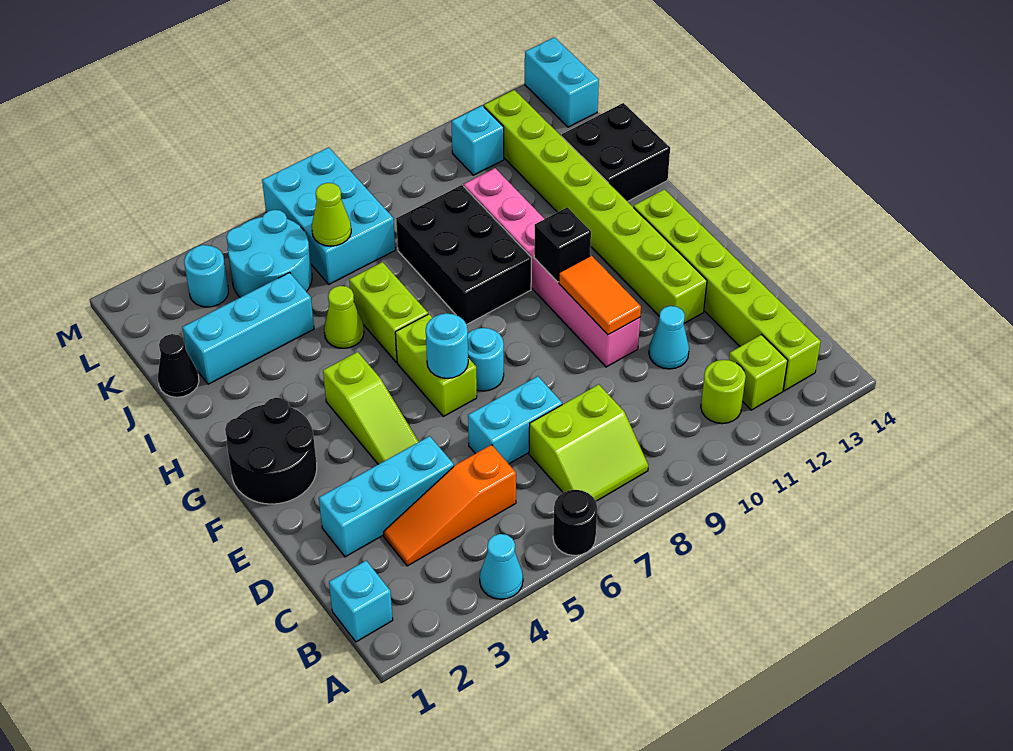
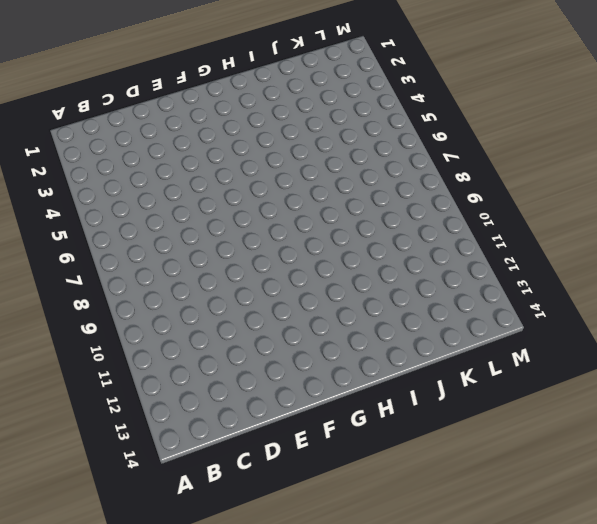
none -> cyan 1x1 cone [480,534,523,599]
none -> black 1x1 round brick [553,490,597,556]
none -> cyan 1x1 brick [329,561,393,642]
none -> lime 2x2 slope [529,384,648,501]

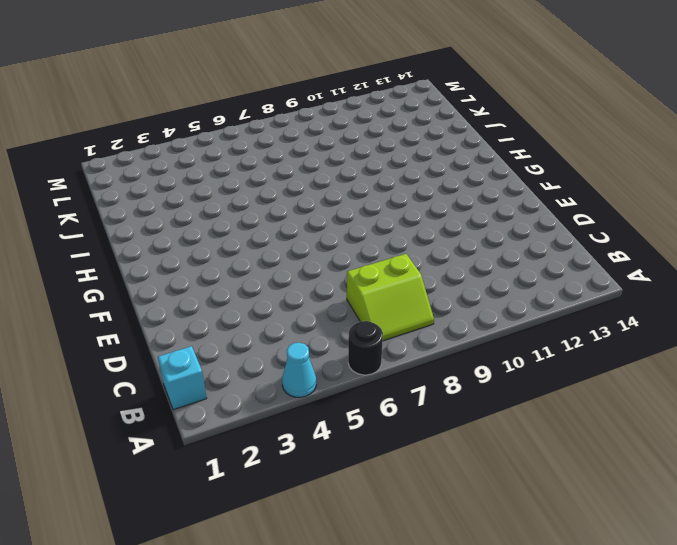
none -> lime 1x1 round brick [701,360,746,424]
none -> lime 1x1 brick [729,335,788,410]
none -> lime 1x6 brick [634,189,821,391]
none -> orange 1x3 slope [383,445,516,566]

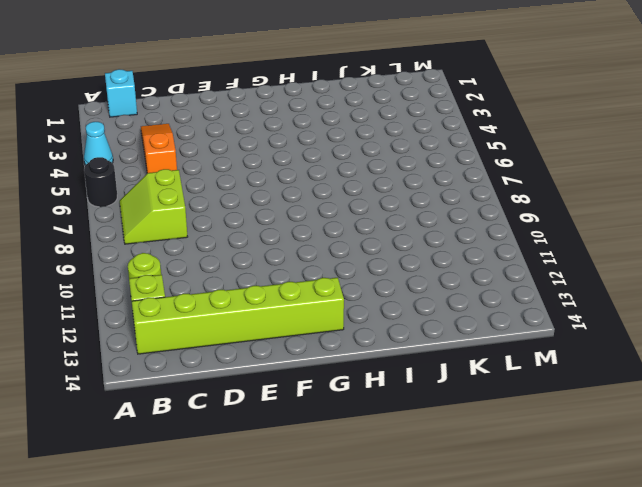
none -> cyan 1x3 brick [319,436,454,557]
none -> cyan 1x2 brick [468,376,562,464]
none -> cyan 1x1 cone [649,306,689,369]
none -> lime 1x3 slope [323,352,419,464]

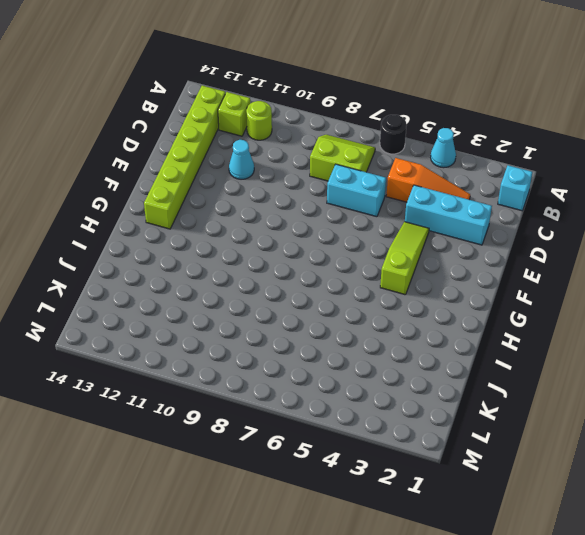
none -> pink 1x6 brick [464,168,640,367]
none -> lime 1x8 brick [484,90,707,323]
none -> black 2x2 round brick [225,398,317,504]
none -> lime 1x2 brick [395,314,477,416]

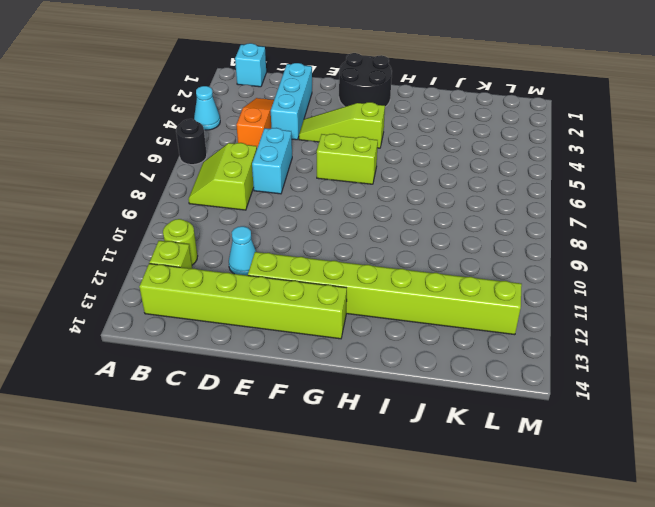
none -> pink 1x6 brick [464,168,640,367]
none -> cyan 1x1 round brick [468,328,504,391]
none -> lime 1x2 brick [349,262,428,362]
none -> black 2x3 brick [396,185,532,324]

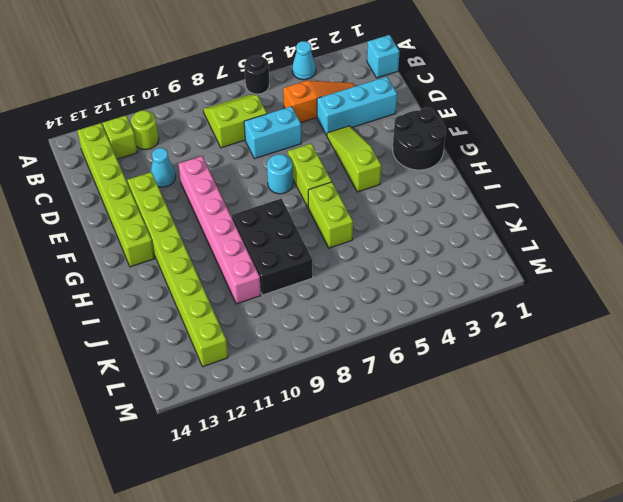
none -> lime 1x1 cone [324,286,364,348]
none -> black 2x2 brick [562,103,670,202]
none -> black 1x1 cone [158,334,199,397]
none -> cyan 1x3 brick [182,273,314,384]

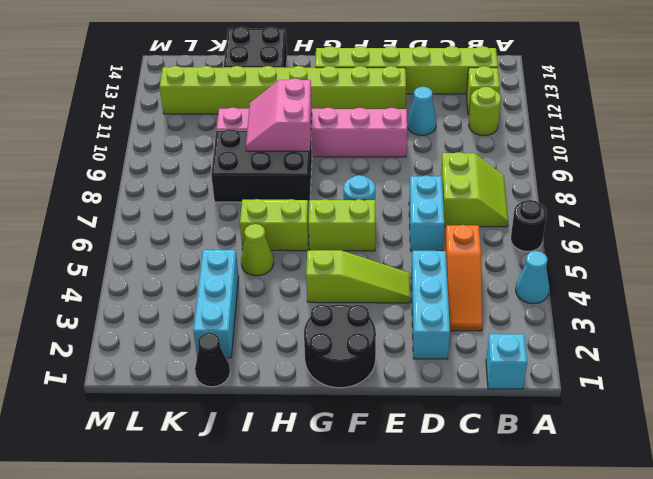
pink 2x2 slope [246,79,312,151] -> none
none -> cyan 2x2 round brick [227,210,312,297]
none -> cyan 2x3 brick [262,147,395,284]
none -> cyan 1x1 round brick [184,245,229,307]
none -> cyan 1x1 brick [451,106,504,175]

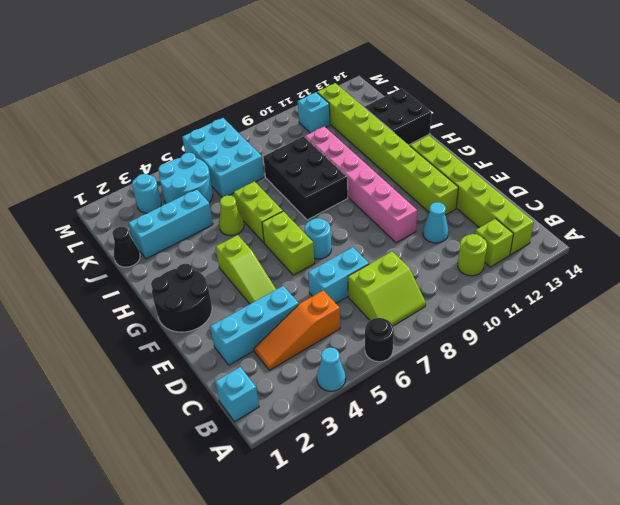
none -> cyan 1x2 brick [525,37,599,127]
none -> orange 1x2 tile [559,255,641,335]
none -> cyan 1x1 round brick [426,313,468,378]
none -> black 1x1 brick [534,207,591,282]

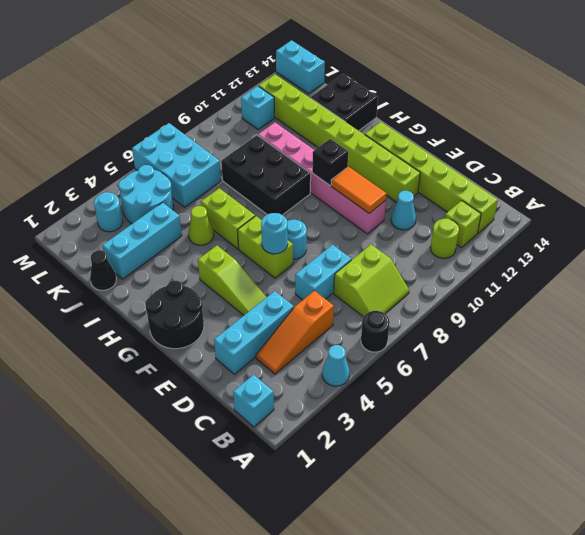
none -> lime 1x1 cone [312,183,351,246]

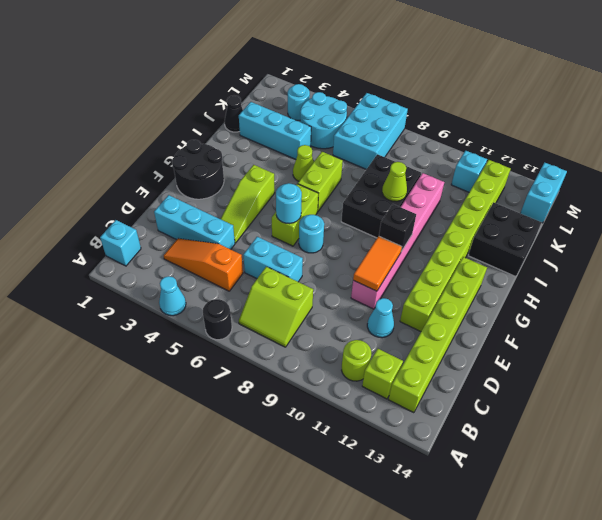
lime 1x1 cone [382,162,407,201] -> lime 1x1 cone moved to [312,183,351,246]

